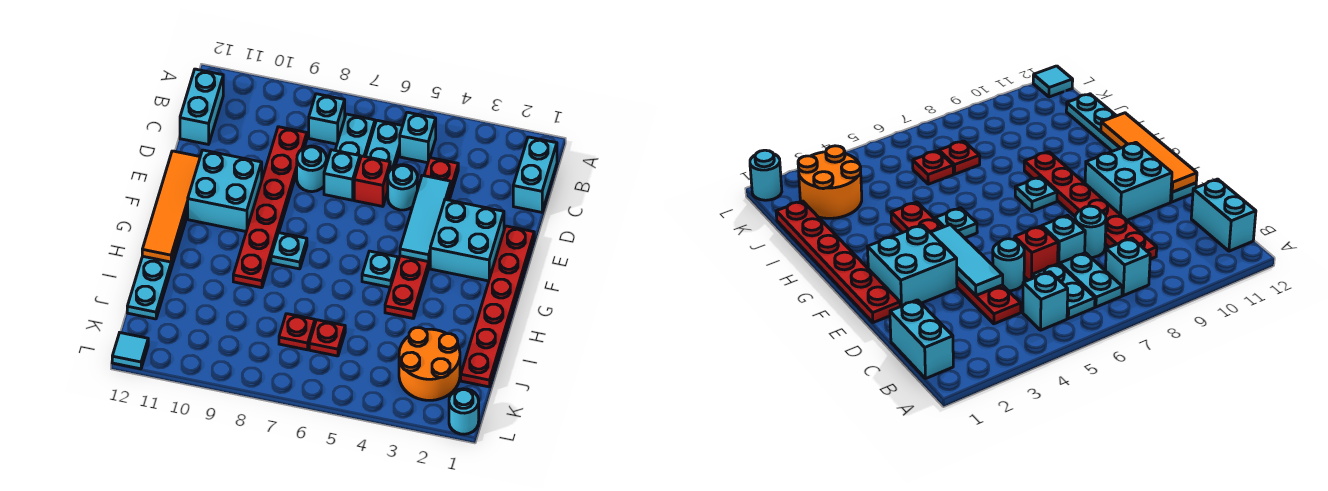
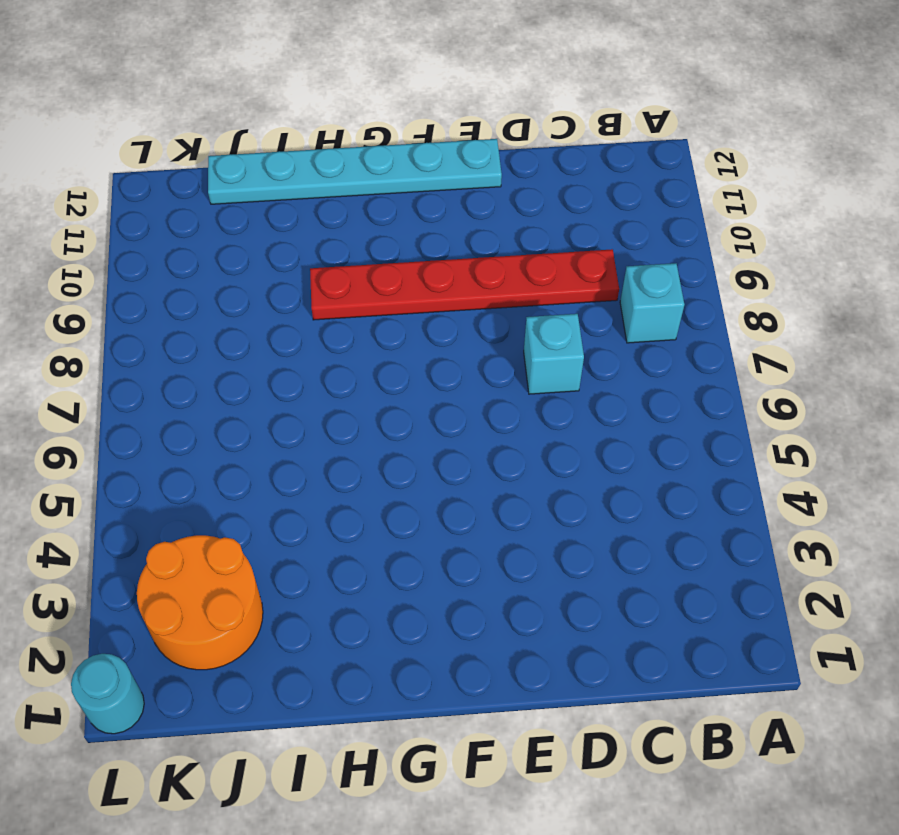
none -> cyan 1x2 brick [513,137,557,212]
none -> cyan 1x1 brick [400,112,436,163]
none -> cyan 1x2 plate [366,120,402,170]

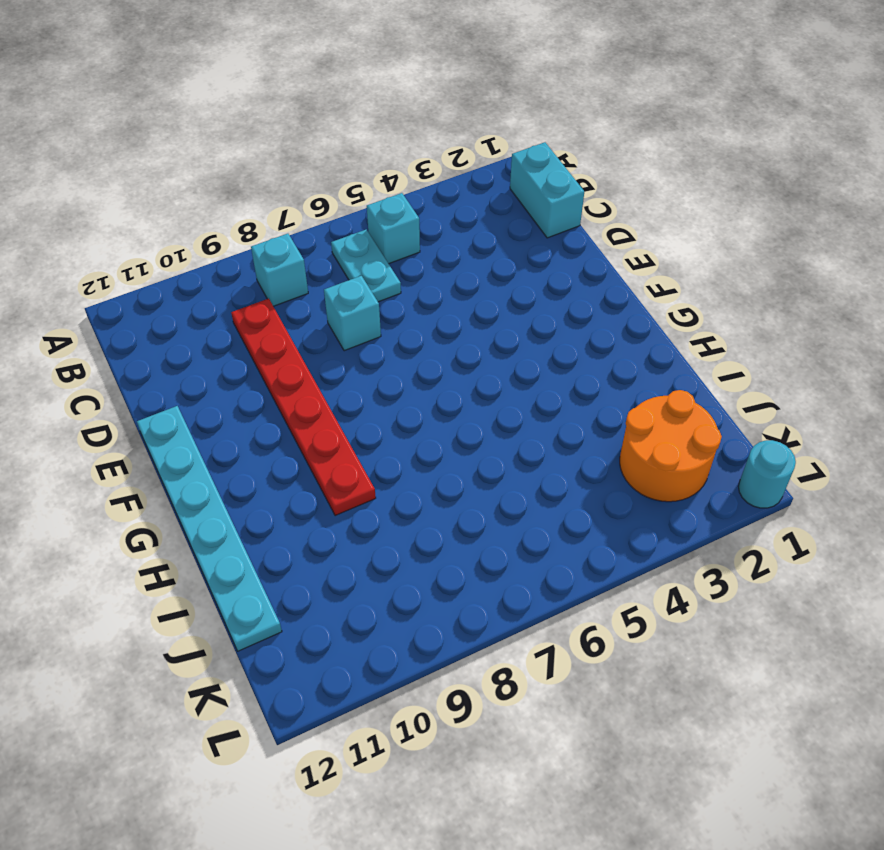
none -> cyan 1x2 plate [335,114,375,159]
none -> cyan 1x2 brick [180,69,223,144]
none -> red 1x6 plate [385,158,458,319]

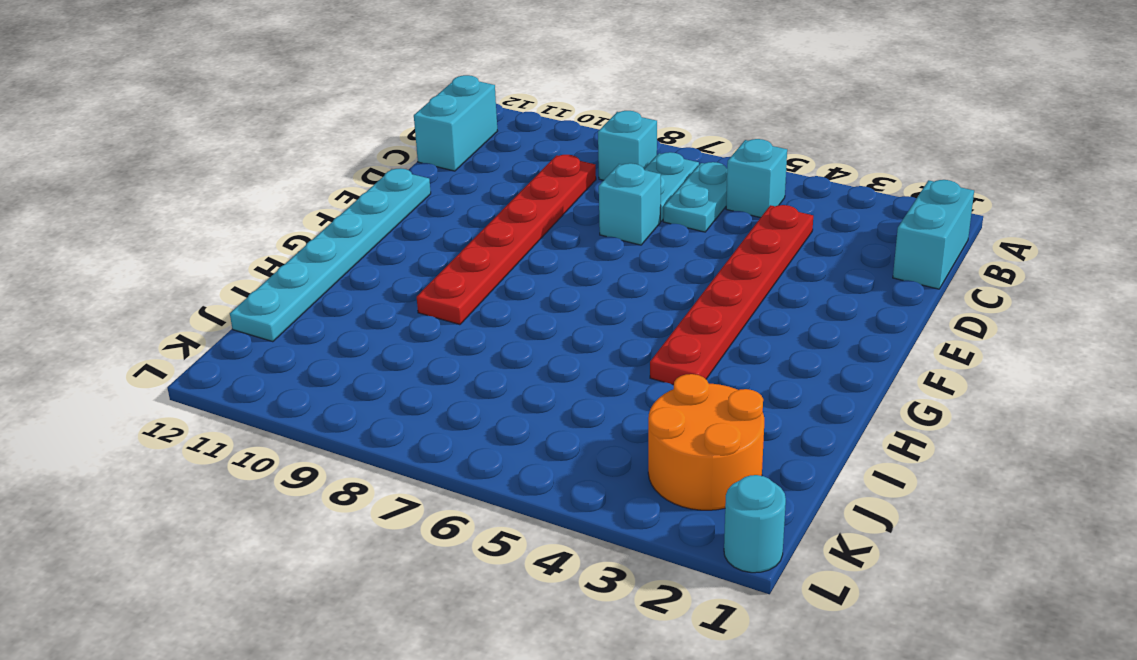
none -> cyan 1x1 round brick [388,165,417,210]
none -> red 1x1 brick [354,156,390,206]
none -> cyan 1x1 round brick [297,146,326,192]

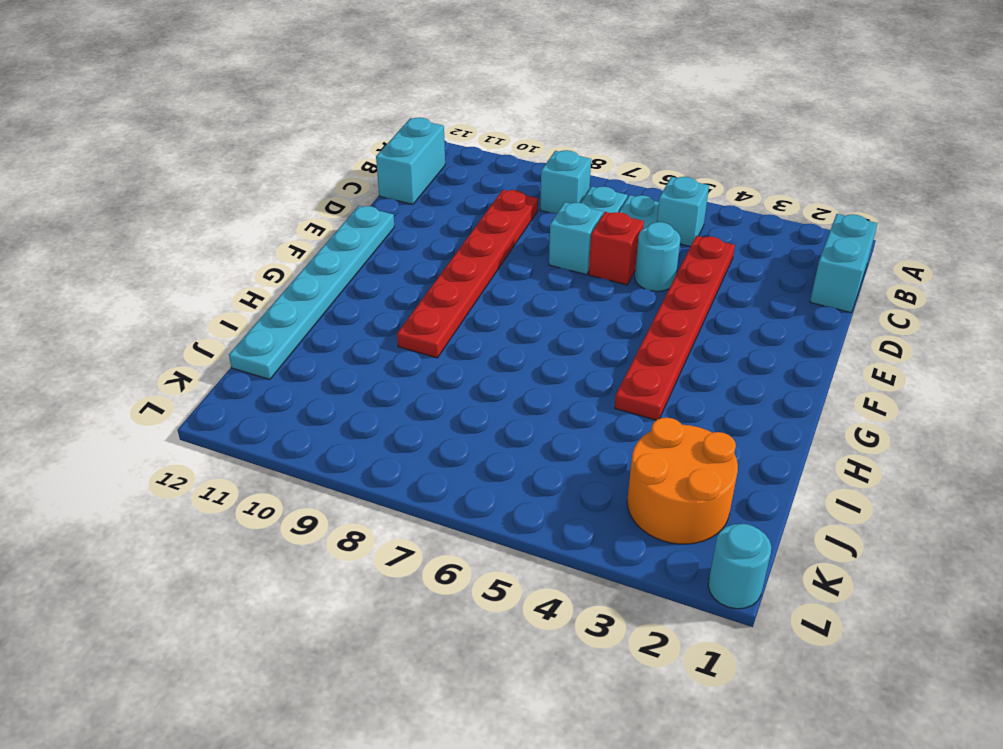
none -> cyan 1x1 round brick [297,146,326,192]
none -> red 1x6 plate [461,226,534,387]
none -> cyan 2x2 brick [430,199,504,281]

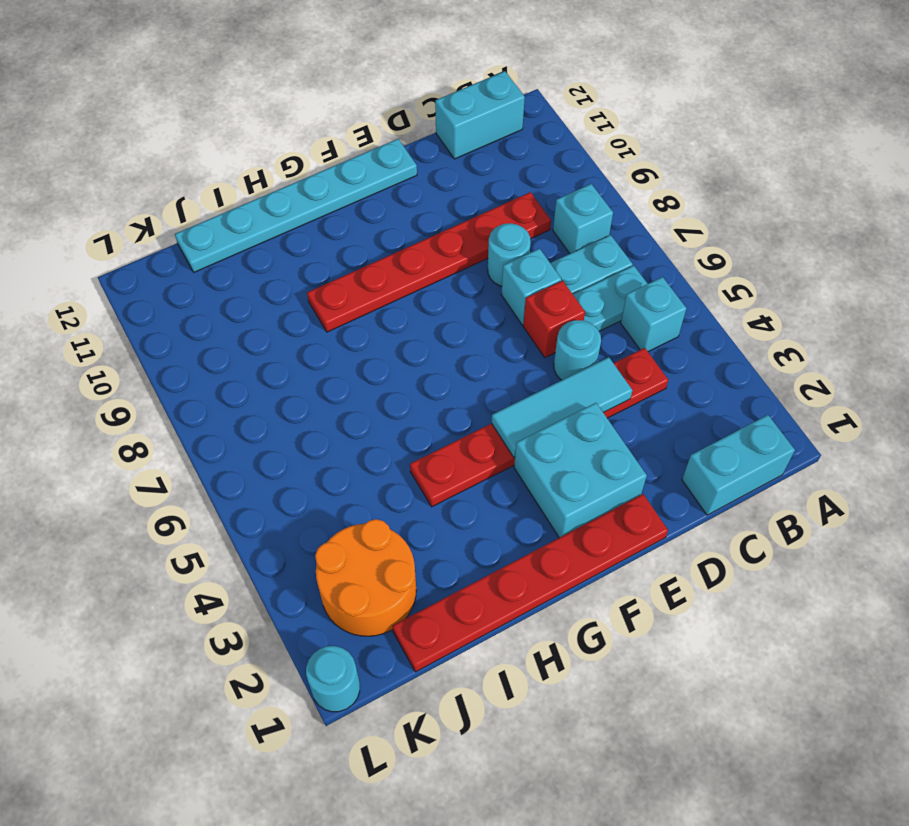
none -> cyan 2x2 brick [187,150,262,231]
none -> cyan 1x1 plate [362,251,398,287]
none -> cyan 1x1 plate [271,233,307,269]

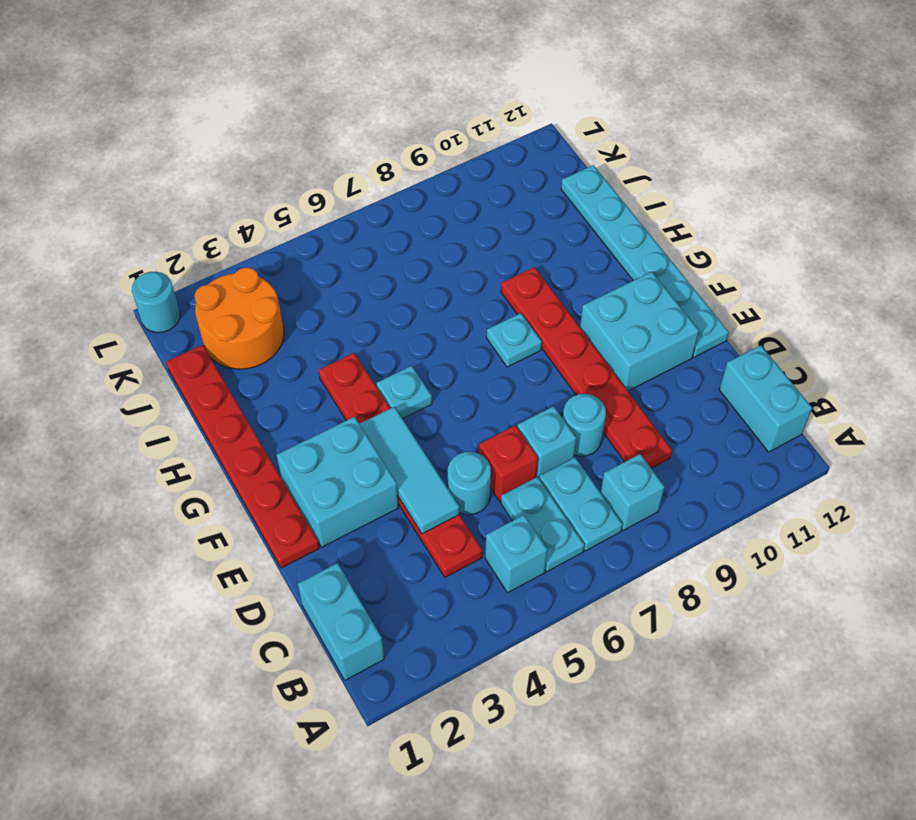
none -> red 1x1 plate [309,320,345,356]
none -> red 1x1 plate [279,314,315,350]
none -> cyan 1x1 tile [112,333,148,369]

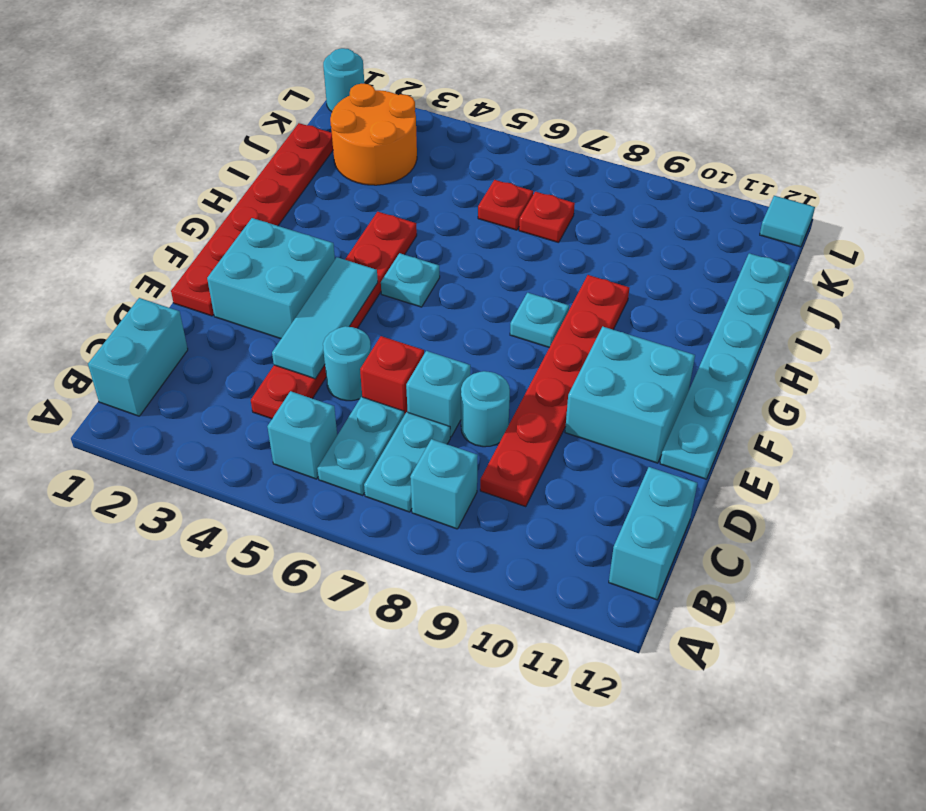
none -> orange 1x4 tile [142,151,200,262]

